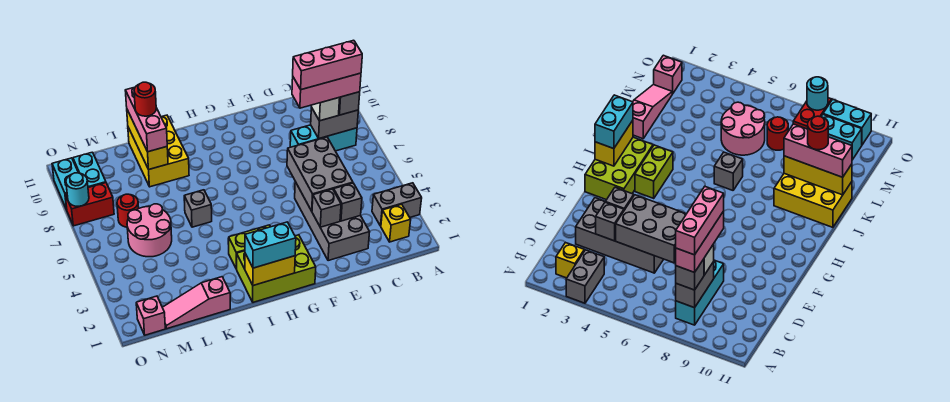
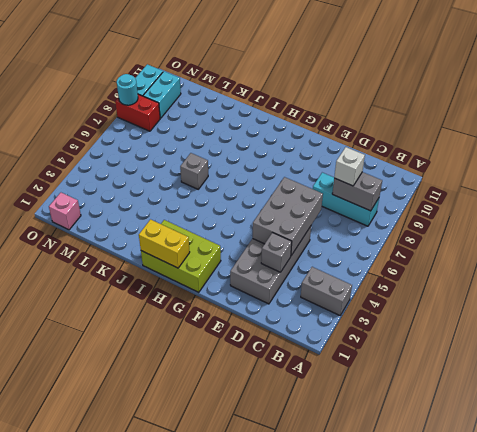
none -> yellow 1x1 brick [381,204,411,242]
none -> lime 1x2 brick [229,225,270,269]
none -> yellow 2x3 brick [128,115,189,187]

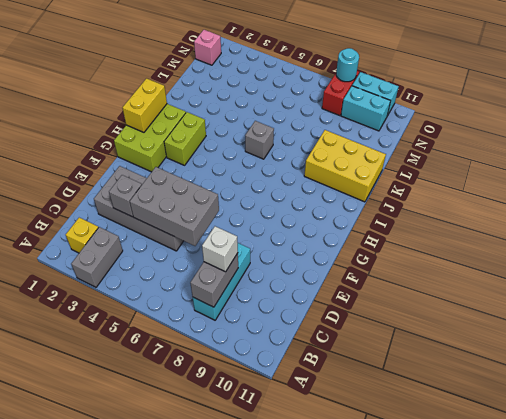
none -> pink 1x3 slope [162,277,230,329]
none -> pink 2x2 round brick [127,204,172,257]
none -> red 1x1 round brick [117,194,139,227]

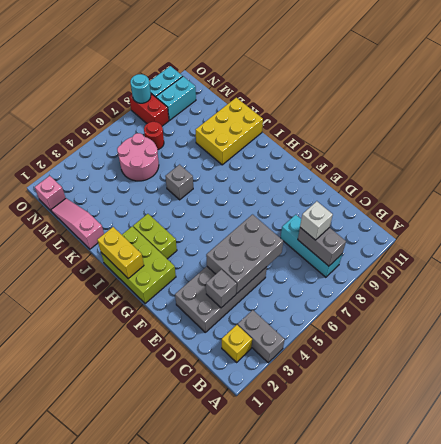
none -> grey 1x1 brick [312,189,341,227]
none -> yellow 1x3 brick [127,110,168,170]
none -> grey 1x1 brick [339,92,360,115]

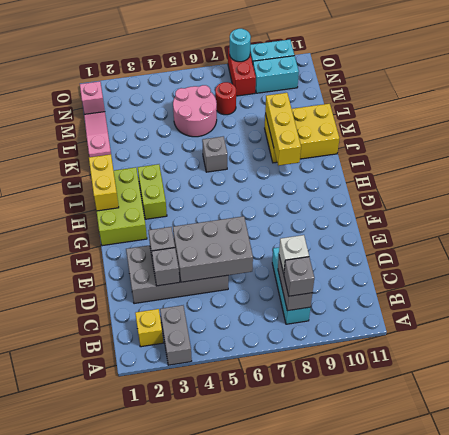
yellow 1x3 brick [265,93,301,166] -> yellow 1x3 brick turned to [127,110,168,170]
none -> cyan 1x2 brick [245,222,296,268]
none -> pink 1x3 brick [125,87,167,152]
none -> pink 1x3 brick [292,73,361,108]

